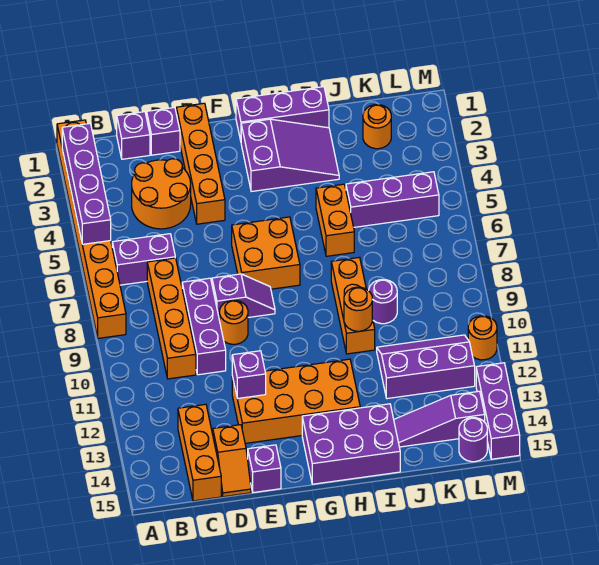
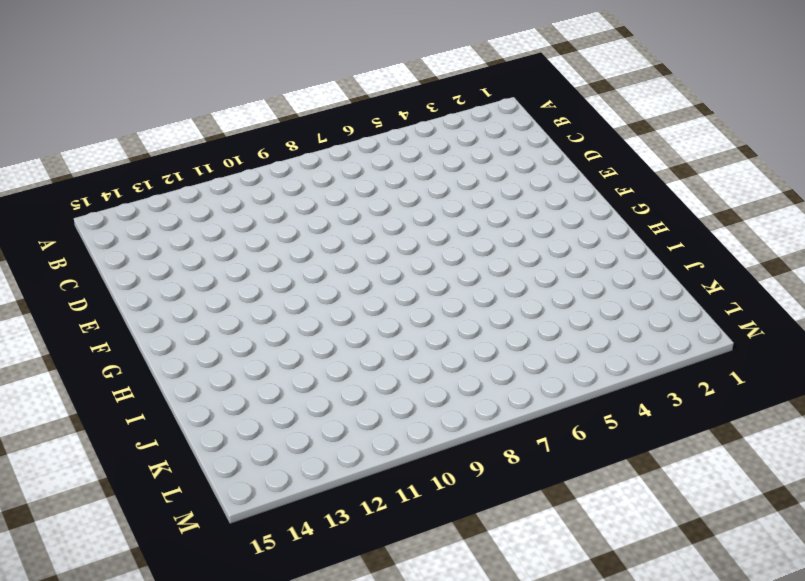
none -> orange 1x8 brick [57,120,126,338]
none -> purple 1x2 brick [112,234,175,285]
none -> purple 1x1 brick [117,112,150,159]
none -> orange 2x2 round brick [132,159,191,229]

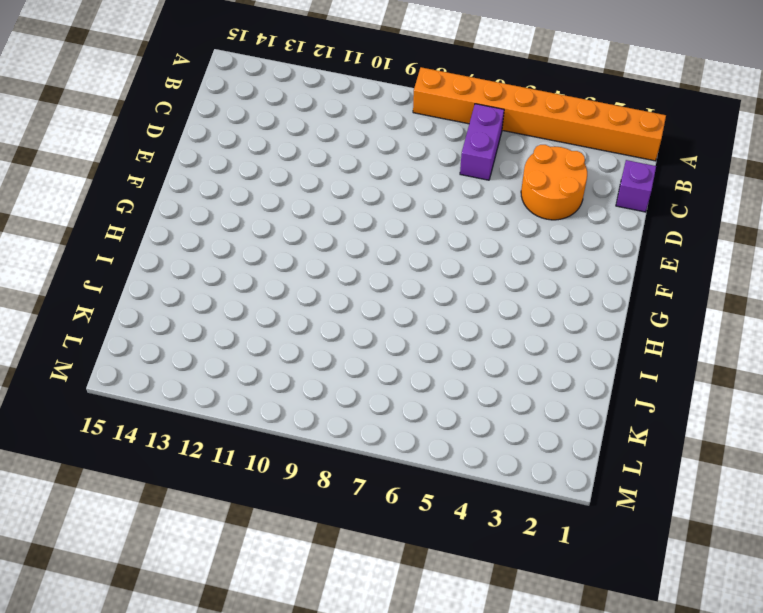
none -> orange 1x4 brick [147,258,196,379]
none -> orange 1x3 brick [178,404,221,501]
none -> purple 1x1 brick [147,107,180,155]
none -> purple 1x3 brick [182,278,226,375]

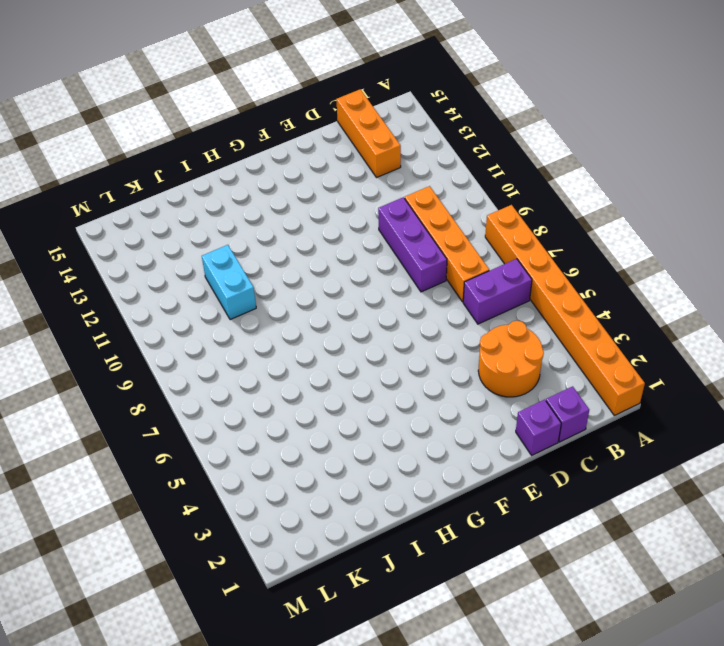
cyan 1x2 brick [202,245,256,320] -> purple 2x3 slope [377,335,475,399]
none -> orange 1x2 slope [213,425,251,497]
none -> orange 1x4 brick [176,103,225,224]
none -> purple 1x2 slope [212,274,275,320]
none -> orange 1x1 round brick [220,300,248,344]

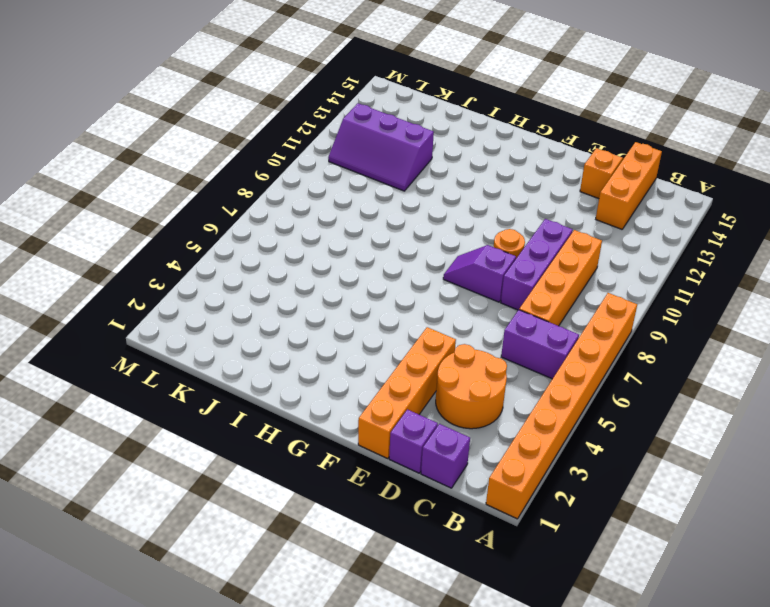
none -> orange 2x4 brick [232,359,360,443]
none -> purple 1x1 brick [248,445,281,493]
none -> orange 2x2 brick [232,217,300,289]
none -> purple 1x3 brick [236,87,329,141]

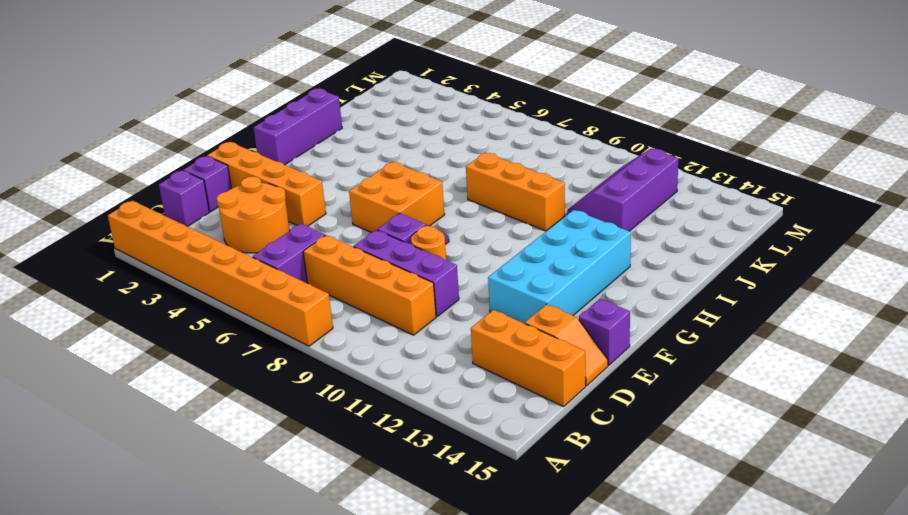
cyan 2x4 brick [488,210,631,324] -> orange 2x4 brick [232,359,360,443]
none -> purple 2x3 slope [241,119,339,192]
none -> purple 2x3 brick [302,404,400,484]
none -> orange 1x2 brick [316,184,354,256]
none -> purple 1x3 brick [346,172,439,227]

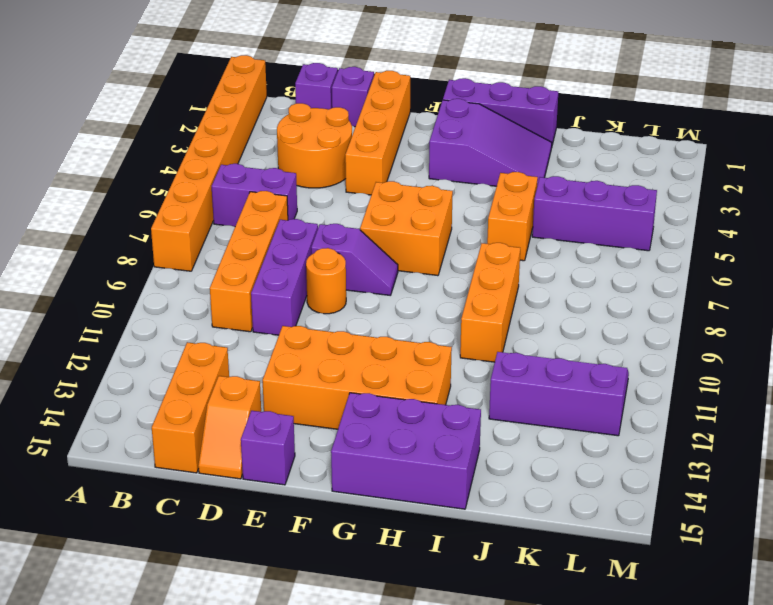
none -> purple 1x1 round brick [369,280,397,324]
none -> purple 1x3 slope [394,391,485,447]
none -> orange 1x1 round brick [363,105,391,149]
none -> purple 1x1 round brick [459,418,487,462]

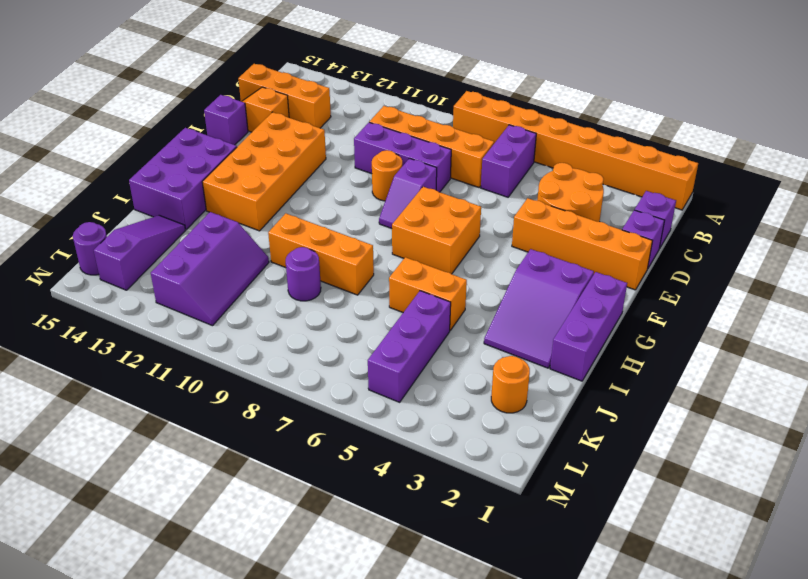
none -> orange 1x1 round brick [468,316,497,360]
none -> purple 1x3 brick [476,363,520,459]
none -> purple 1x4 brick [62,124,111,244]
none -> purple 1x1 brick [232,351,266,399]

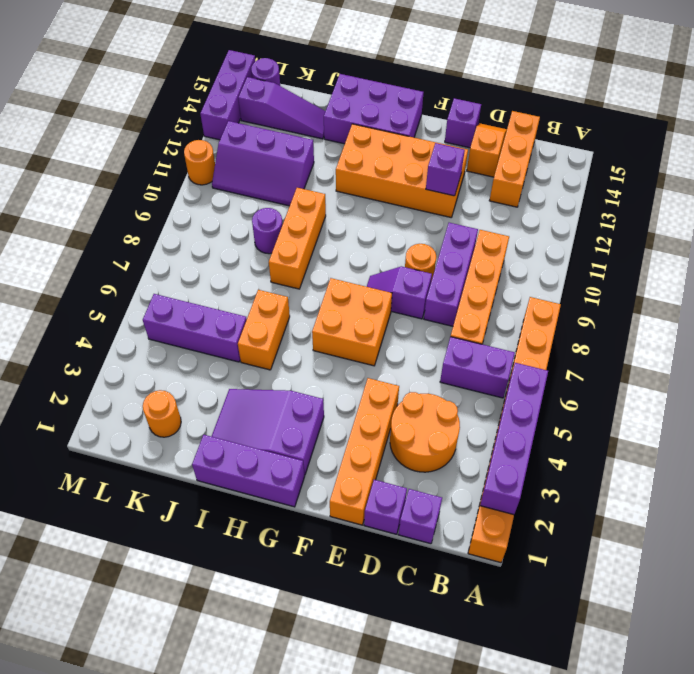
none -> orange 1x1 round brick [344,287,372,331]

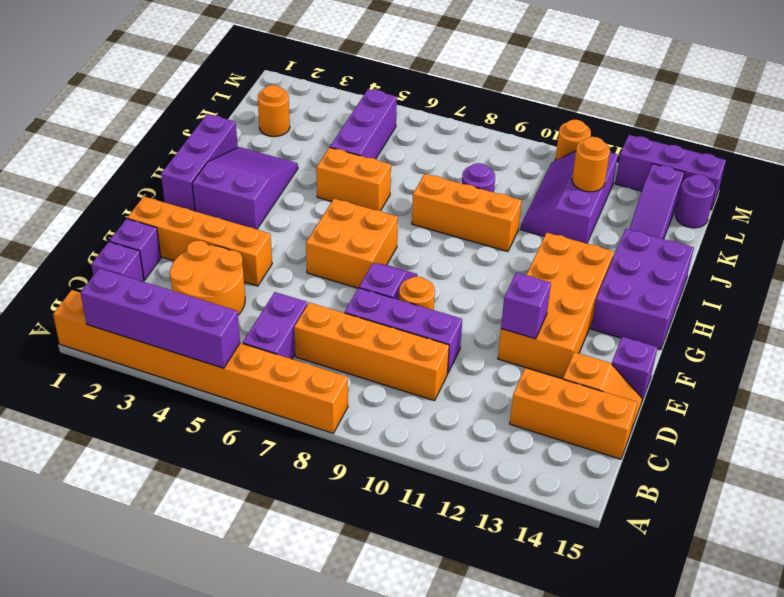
orange 1x1 round brick [572,137,610,192] -> orange 1x1 round brick moved to [344,287,372,331]

